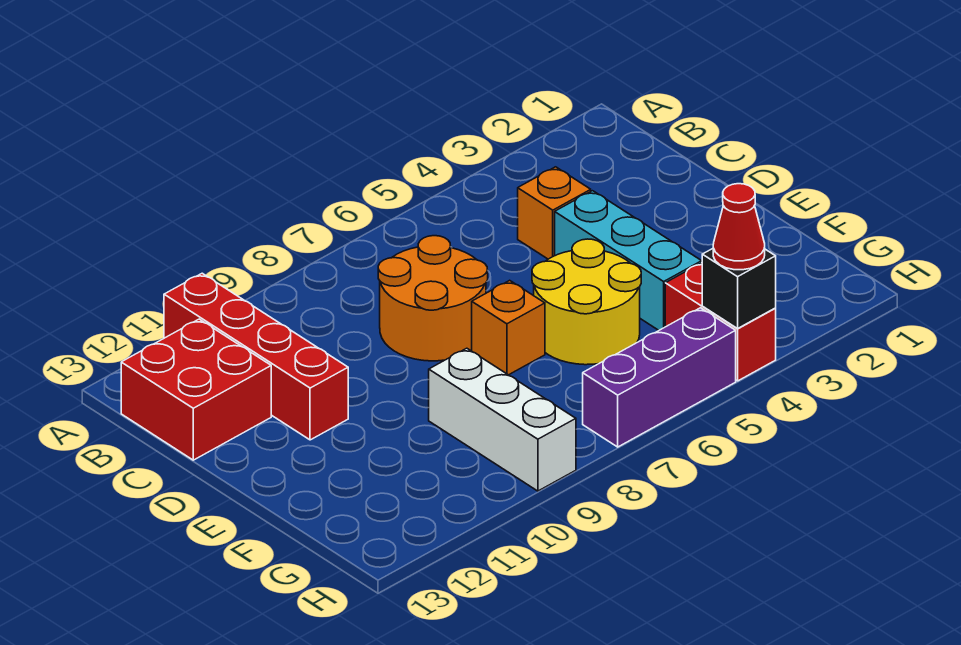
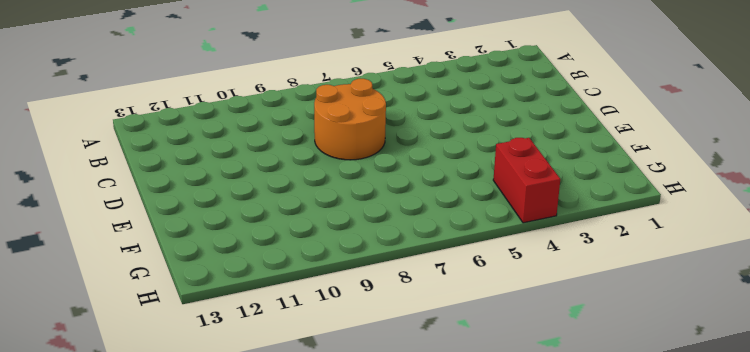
none -> red 1x4 brick [164,273,348,440]
none -> red 2x2 brick [121,319,271,460]
none -> orange 1x1 brick [518,167,591,259]

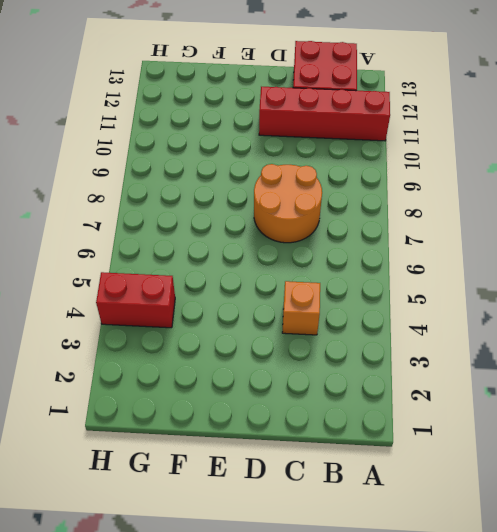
none -> cyan 1x3 brick [555,191,702,330]
none -> yellow 2x2 round brick [532,239,641,365]
none -> orange 1x1 brick [472,280,545,375]

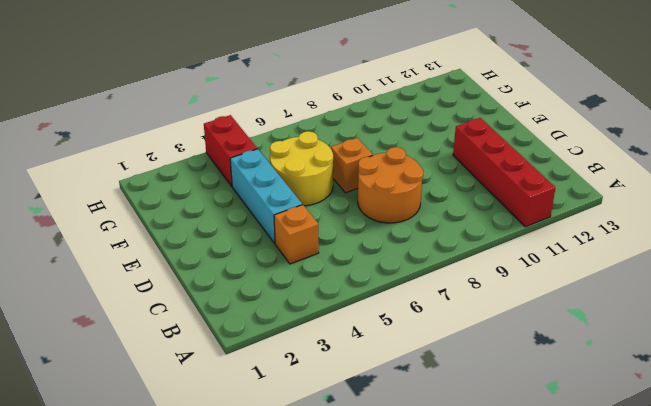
none -> red 2x2 brick [121,319,271,460]
none -> white 1x3 brick [429,348,576,491]
none -> purple 1x3 brick [583,308,736,447]

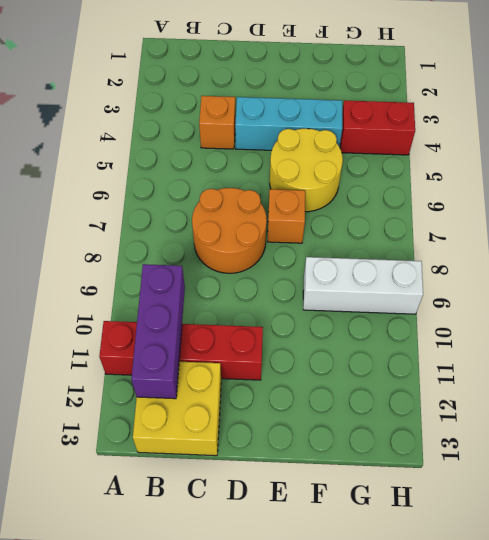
purple 1x3 brick [131,264,185,399] -> purple 1x3 brick moved to [583,308,736,447]
yellow 2x2 brick [133,362,221,456] -> red 2x2 brick [121,319,271,460]
none -> black 1x1 brick [702,249,776,328]
none -> red 1x1 cone [713,184,765,270]

